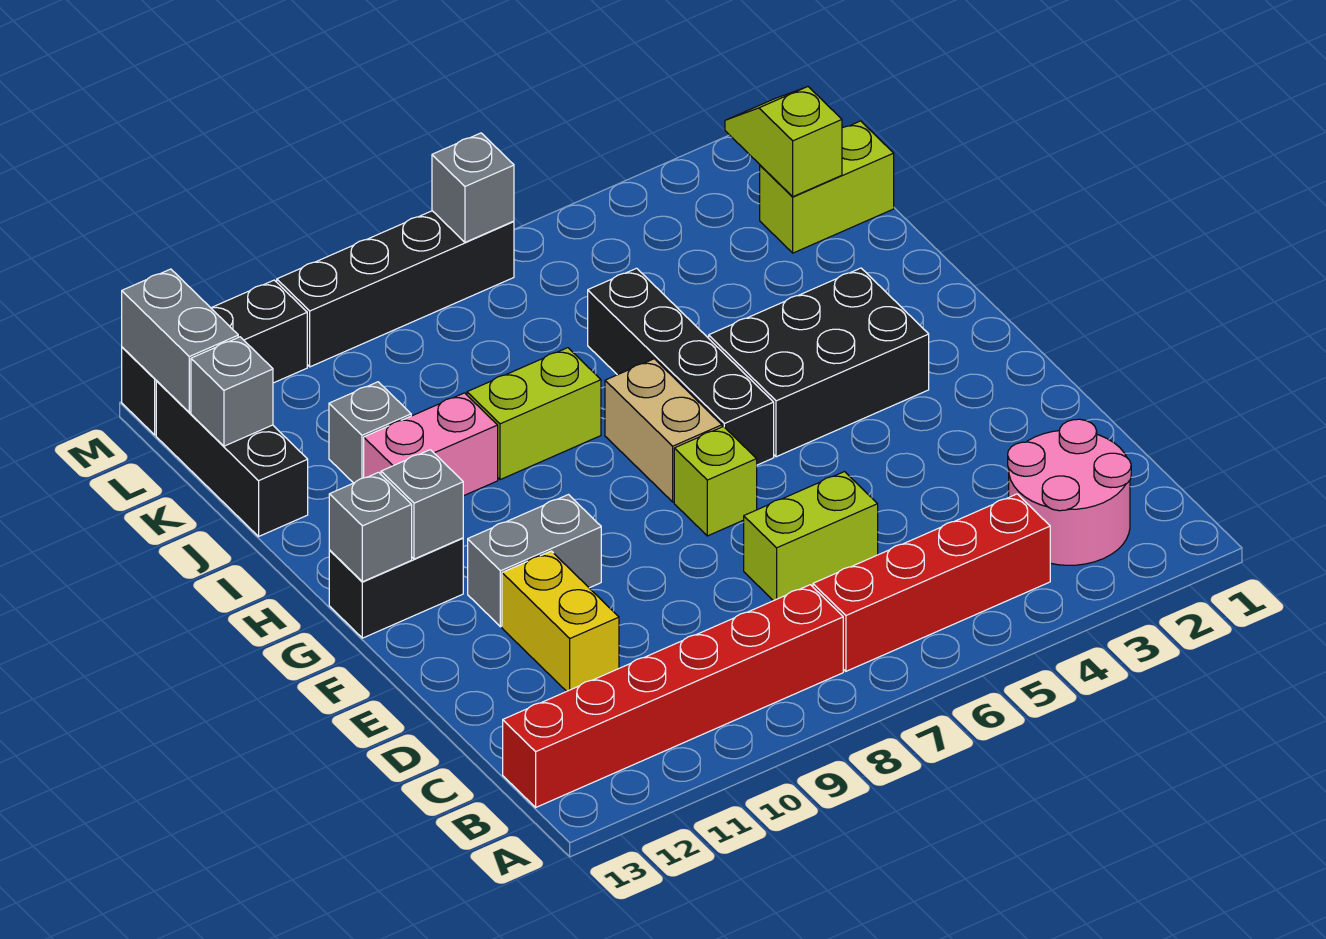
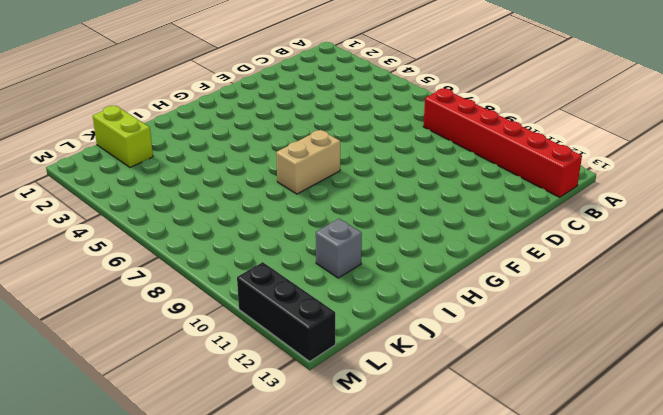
none -> pink 2x2 round brick [1008,419,1131,565]
none -> red 1x4 brick [813,494,1050,671]
none -> lime 1x2 brick [744,472,878,601]

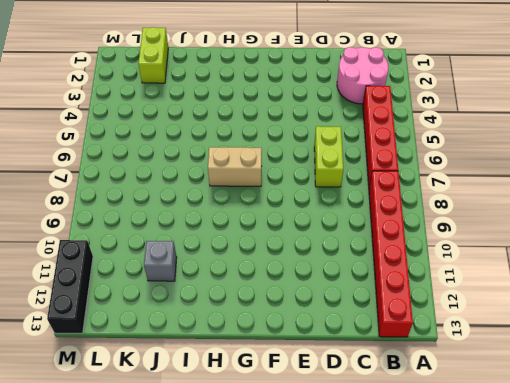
none -> yellow 1x2 brick [502,551,619,691]
none -> lime 1x1 brick [674,427,757,536]
none -> grey 1x2 brick [468,495,601,627]

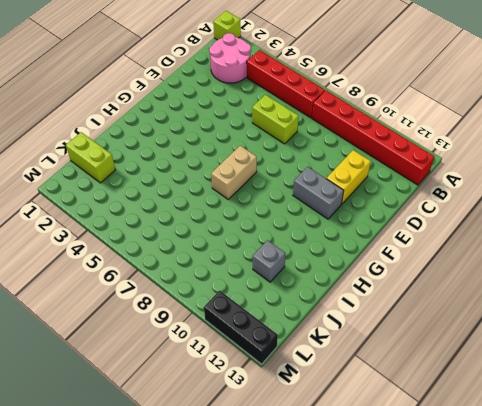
lime 1x1 brick [213,11,241,40] -> lime 1x1 brick moved to [674,427,757,536]
none -> black 2x3 brick [709,268,929,457]
none -> black 1x4 brick [588,268,774,465]
none -> black 1x2 brick [329,538,463,638]

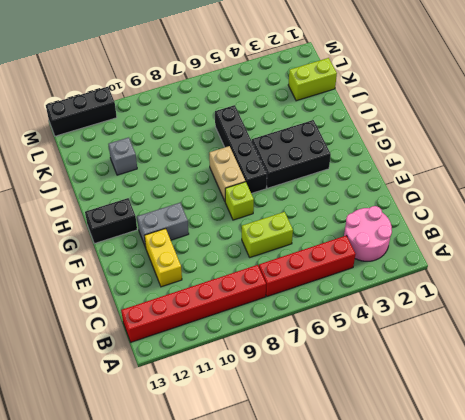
none -> lime 1x2 brick [467,348,601,480]
none -> pink 1x2 brick [364,393,498,496]
none -> black 1x3 brick [156,381,308,536]

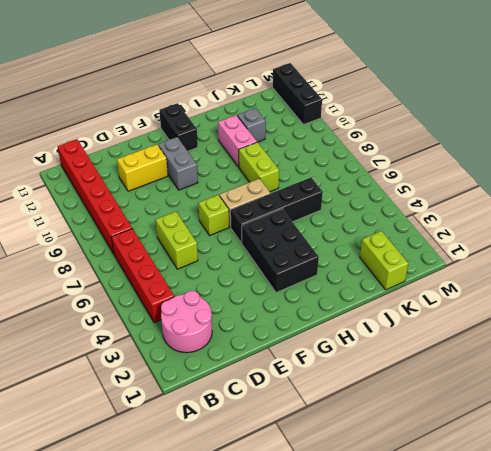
none -> black 1x3 brick [156,381,308,536]
none -> black 1x4 brick [277,211,514,367]
none -> grey 1x1 brick [381,450,463,559]

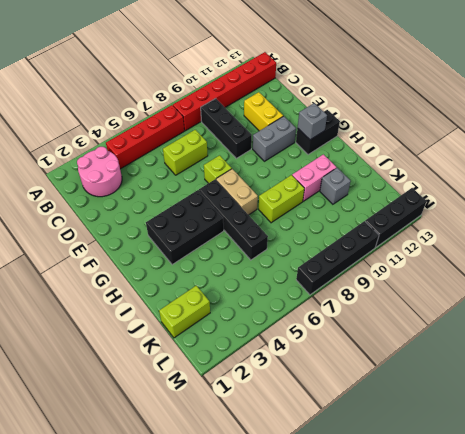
black 1x3 brick [201,99,252,158] -> black 1x3 brick moved to [156,381,308,536]
none -> grey 1x1 brick [329,472,412,582]
none -> lime 1x2 slope [725,87,842,197]
none -> grey 1x1 brick [191,337,273,446]

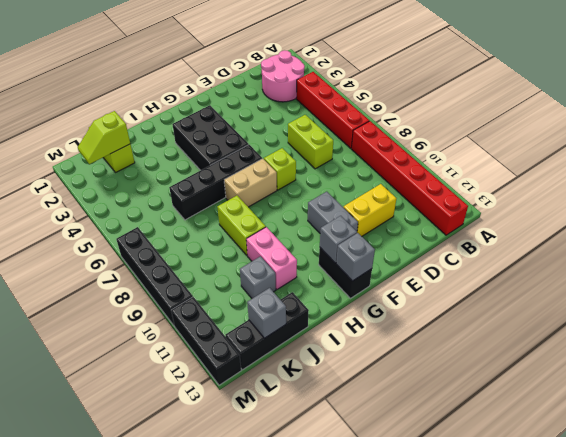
none -> grey 1x2 brick [122,269,238,412]
none -> grey 1x1 brick [432,133,514,242]

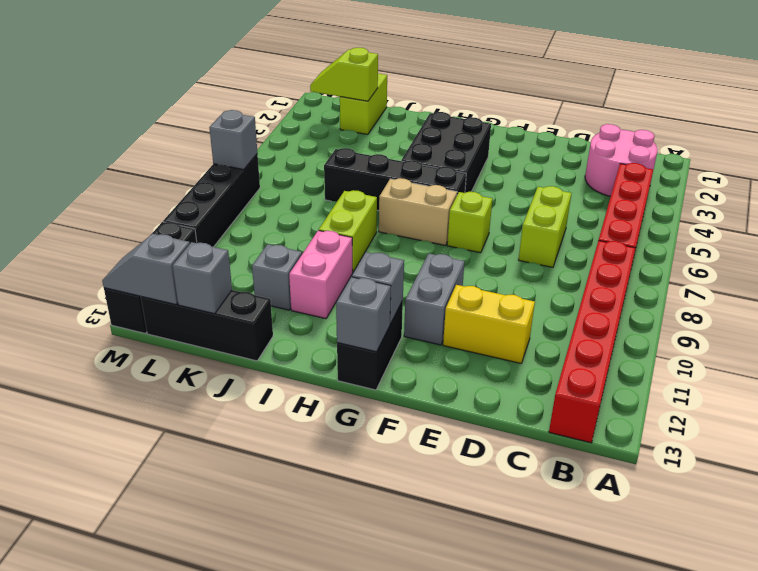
grey 1x2 slope [102,234,190,305] -> grey 1x2 brick [122,269,238,412]

